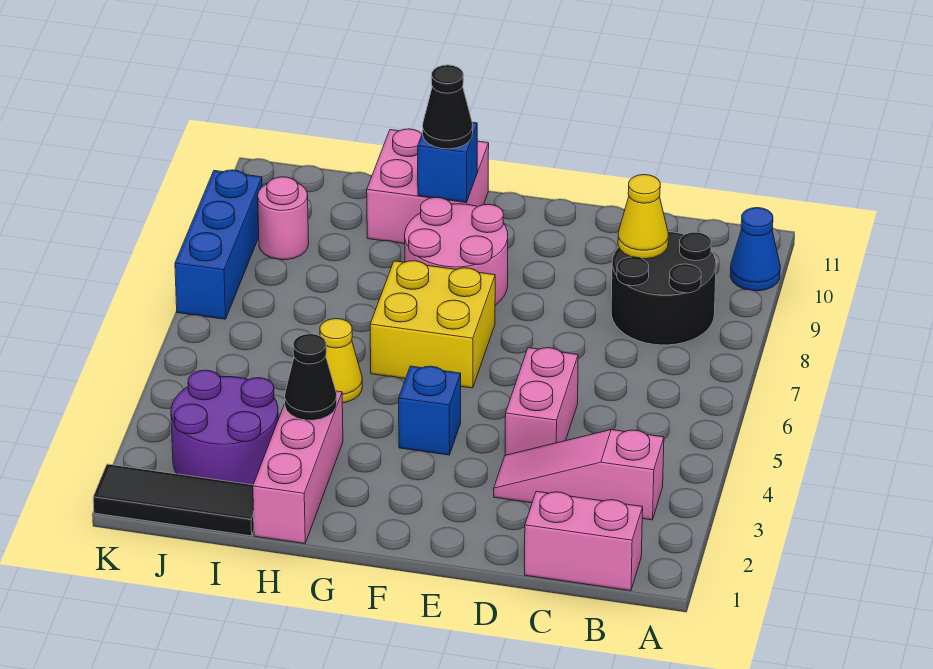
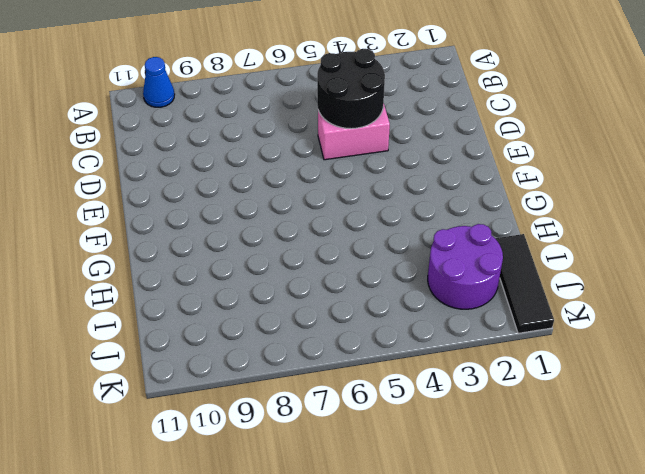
black 2x2 round brick [317,49,385,129] -> black 2x2 round brick moved to [611,232,716,345]
none -> pink 1x2 brick [525,491,643,591]
none -> pink 1x3 slope [494,430,664,520]
none -> blue 1x1 brick [399,366,461,455]

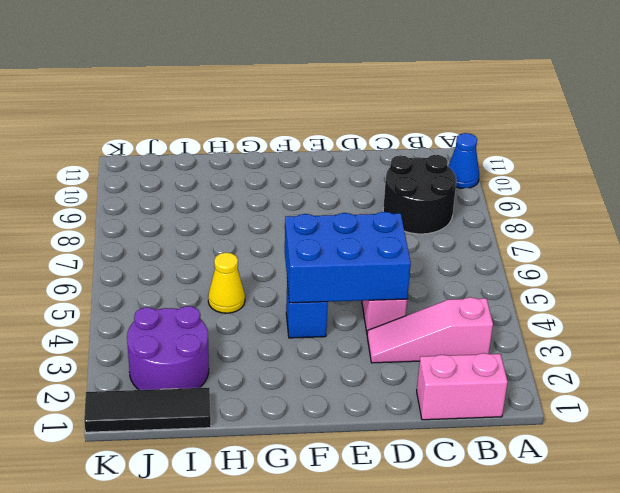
blue 2x3 brick [285,212,411,303] -> none
none -> yellow 2x2 brick [370,261,495,388]
none -> pink 2x2 round brick [405,198,508,305]
none -> pink 2x2 brick [367,129,489,244]

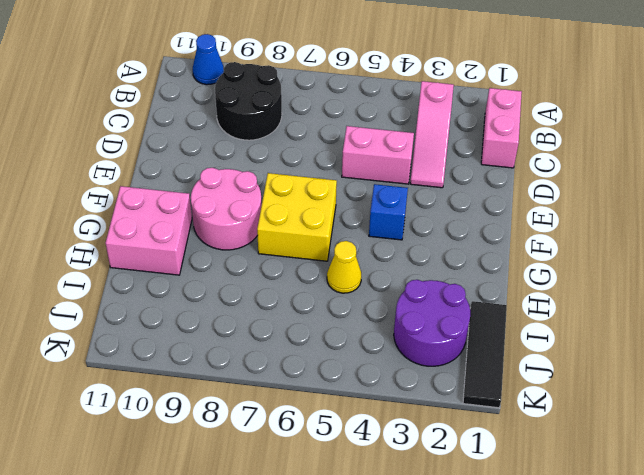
none -> pink 1x3 brick [253,391,343,544]
none -> pink 1x1 round brick [258,177,309,260]
none -> blue 1x3 brick [175,170,262,319]

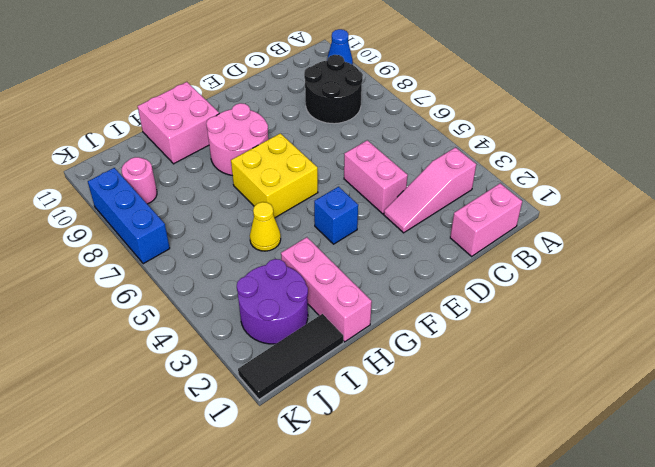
none -> yellow 1x1 cone [618,175,668,259]
none -> blue 1x1 brick [418,122,477,202]
none -> black 1x1 cone [285,334,337,420]

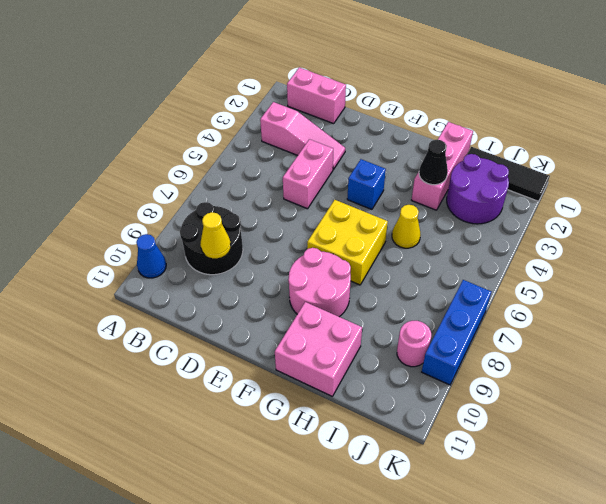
none -> blue 1x1 brick [418,122,477,202]
none -> black 1x1 cone [423,65,473,149]

